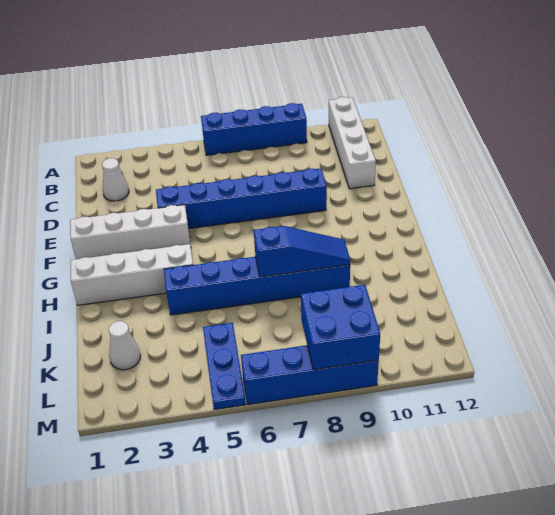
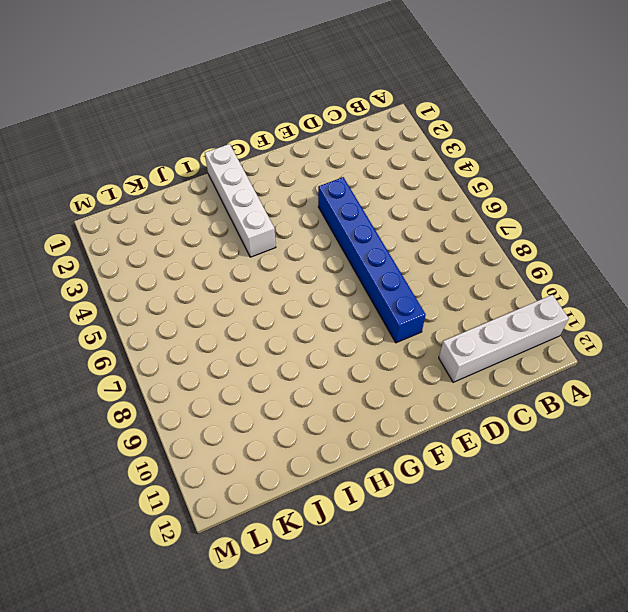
none -> blue 1x4 brick [201,103,307,155]
none -> white 1x1 cone [102,158,129,201]
none -> white 1x4 brick [70,205,190,259]

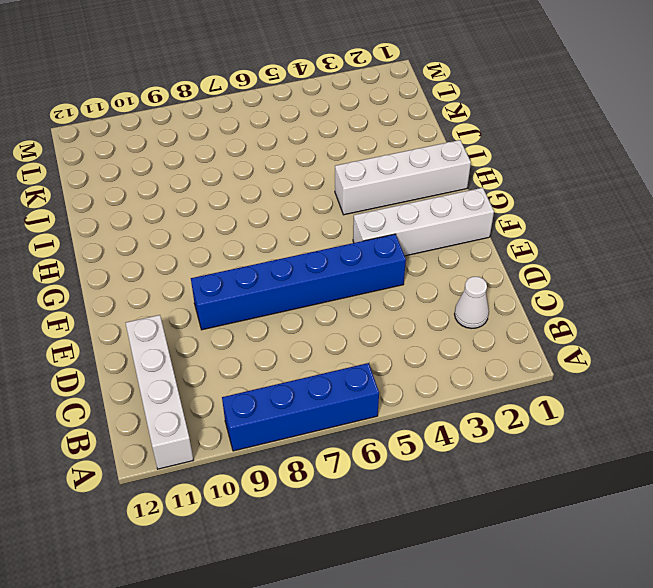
none -> blue 1x6 brick [164,257,350,315]
none -> white 1x1 cone [109,321,141,370]
none -> blue 1x3 plate [203,323,246,410]

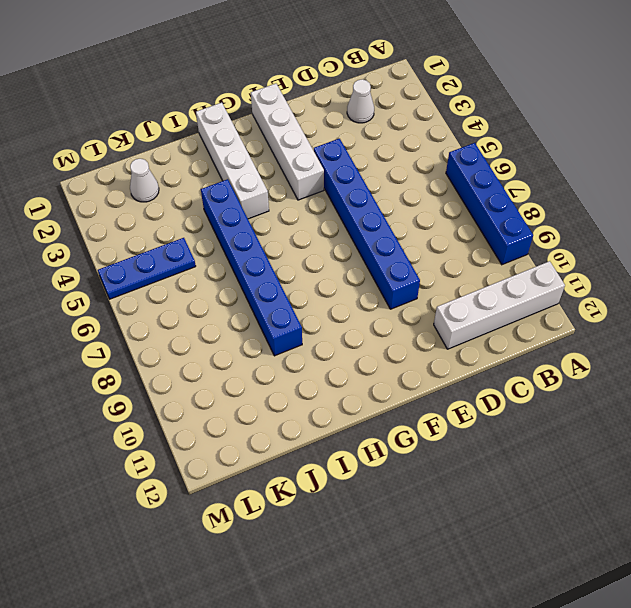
none -> blue 1x4 brick [241,345,379,405]
none -> blue 1x3 slope [254,226,350,277]
none -> blue 2x2 brick [301,285,380,370]

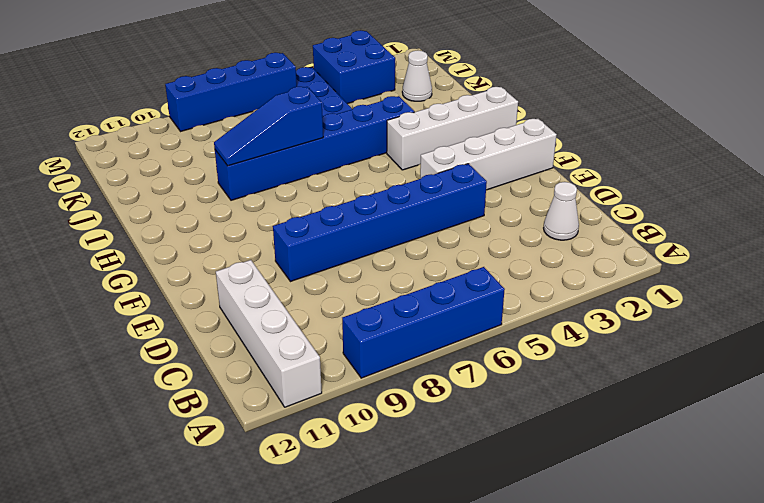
blue 2x2 brick [313,30,395,104] -> blue 2x2 brick moved to [301,285,380,370]

